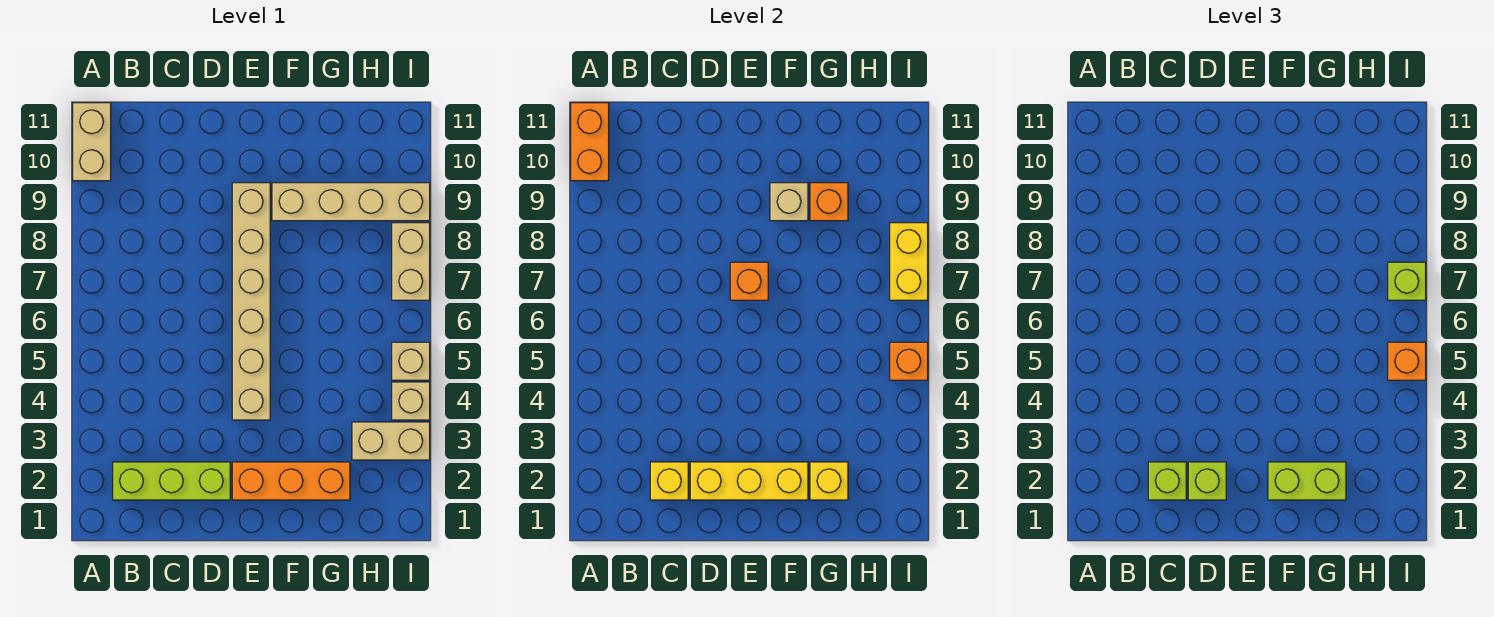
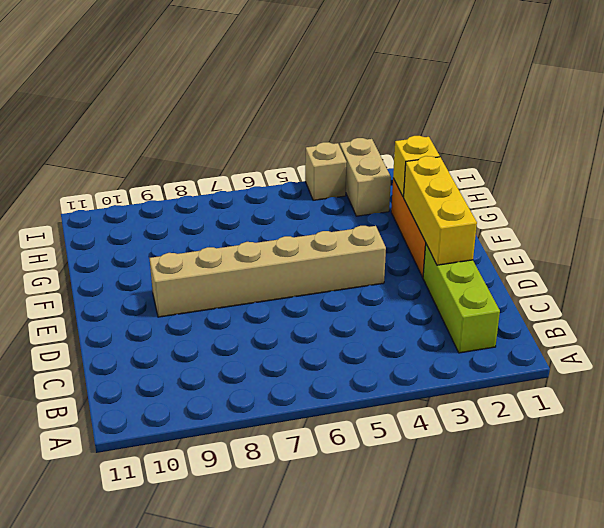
none -> tan 1x2 brick [73,103,111,181]
none -> tan 1x4 brick [272,183,430,221]
none -> tan 1x1 brick [392,342,430,380]

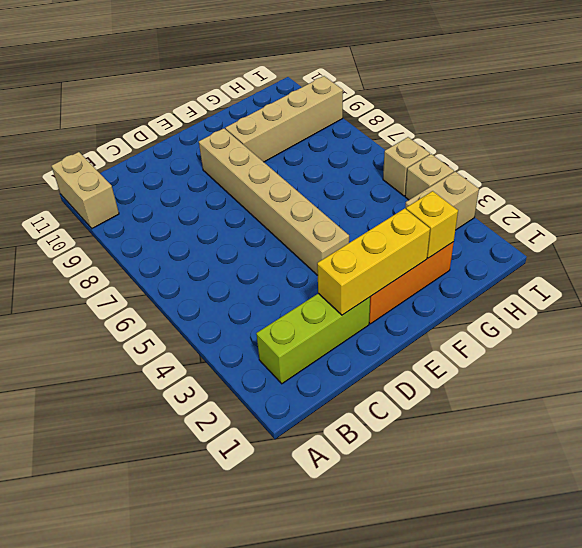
none -> tan 1x2 brick [392,223,430,300]
none -> orange 1x2 brick [571,103,609,181]
none -> yellow 1x1 brick [650,462,688,500]

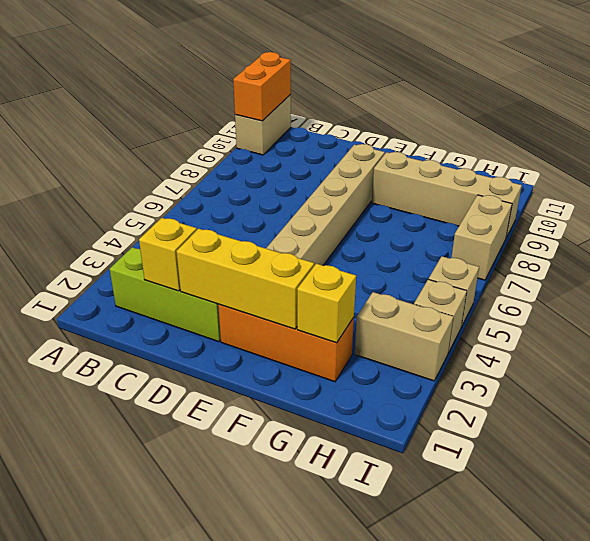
none -> orange 1x1 brick [730,262,768,300]
none -> tan 1x1 brick [770,183,808,221]
none -> orange 1x1 brick [810,183,848,221]

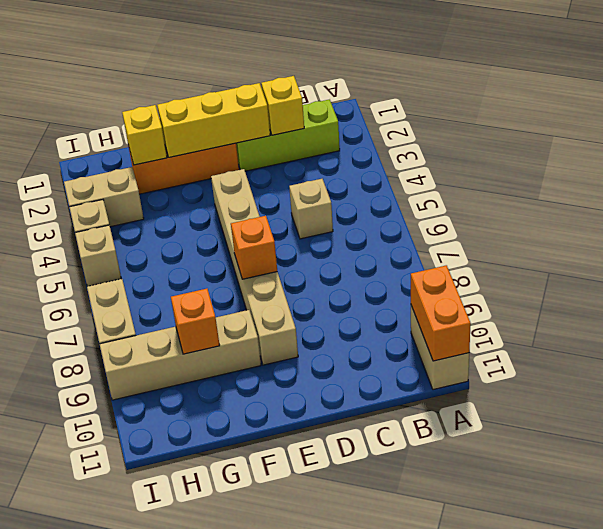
tan 1x1 brick [289,179,333,239] -> tan 1x1 brick moved to [770,183,808,221]
none -> orange 1x1 brick [890,342,928,380]
none -> yellow 1x2 brick [890,223,928,300]
none -> lime 1x1 brick [1148,462,1186,500]

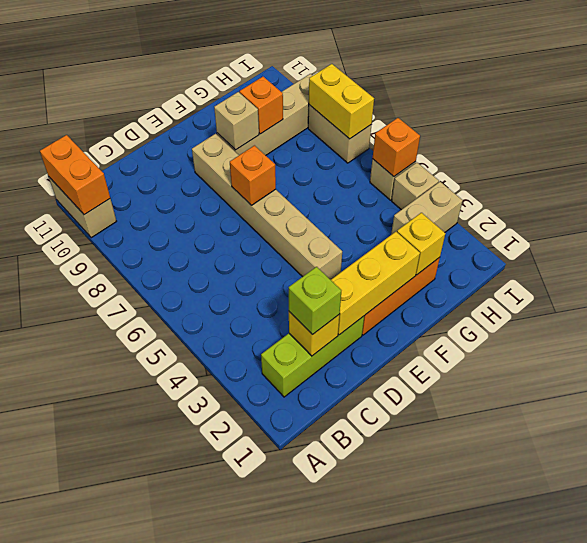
none -> lime 1x1 brick [1188,462,1226,500]
none -> lime 1x2 brick [1268,462,1346,500]
none -> orange 1x1 brick [1388,342,1426,380]

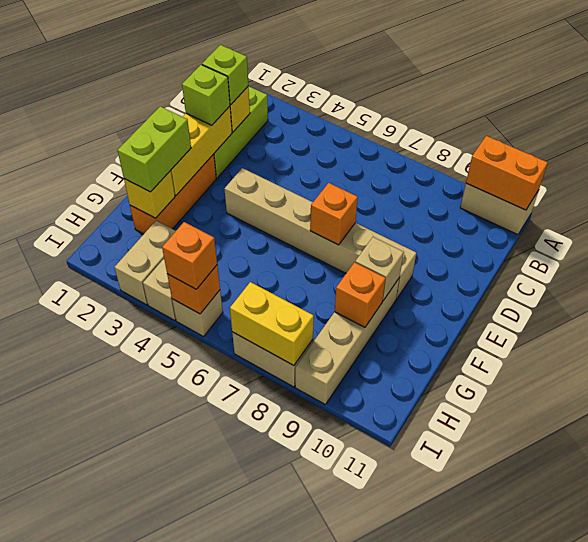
none -> lime 1x1 brick [1388,262,1426,300]

